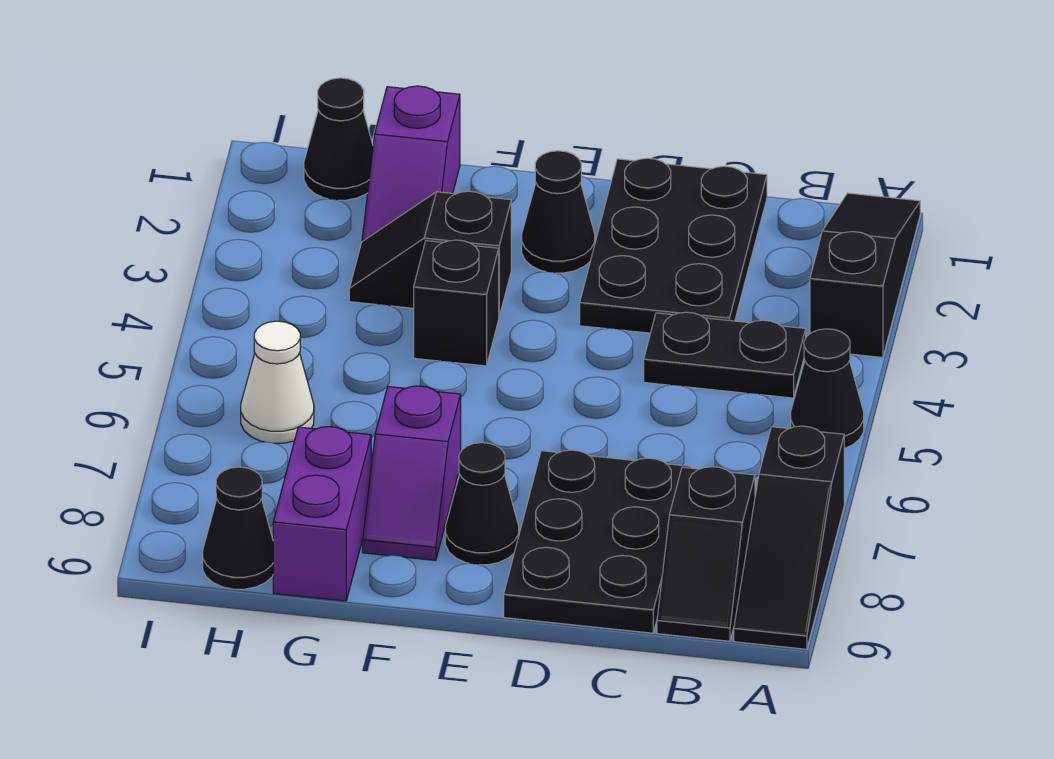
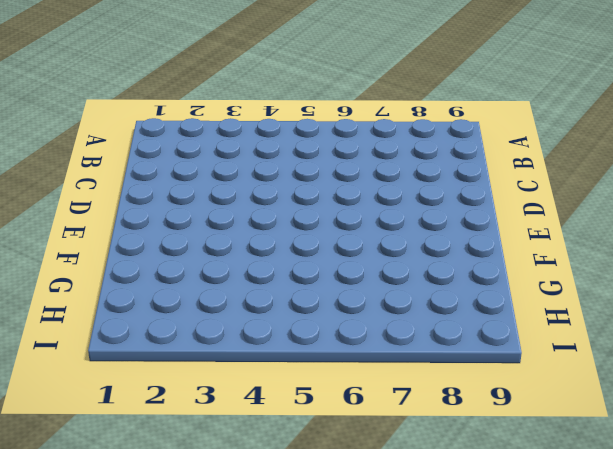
none -> black 1x3 slope [810,193,920,358]
none -> black 1x1 cone [791,329,864,448]
none -> black 1x3 slope [734,426,844,649]

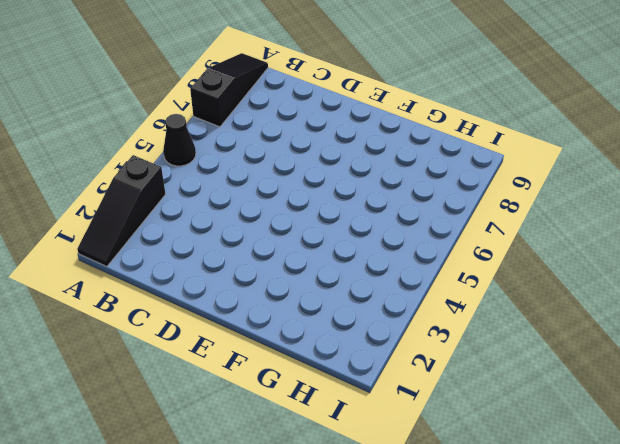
none -> black 1x2 plate [644,312,806,398]
none -> black 1x2 slope [657,467,755,641]
none -> black 2x3 plate [580,158,767,333]

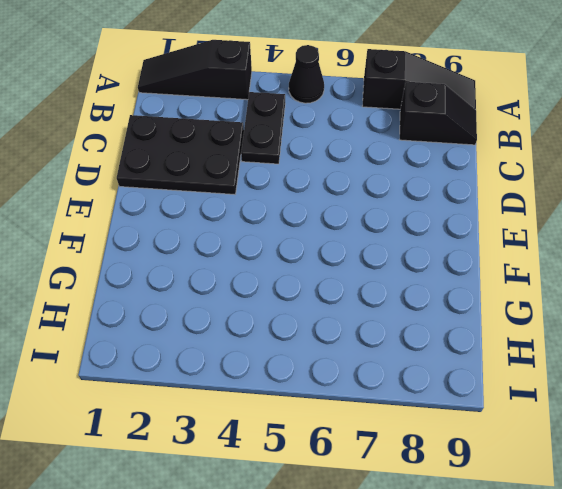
none -> black 2x3 plate [504,450,691,633]
none -> black 1x1 cone [522,151,595,273]
none -> black 1x1 cone [445,443,519,565]

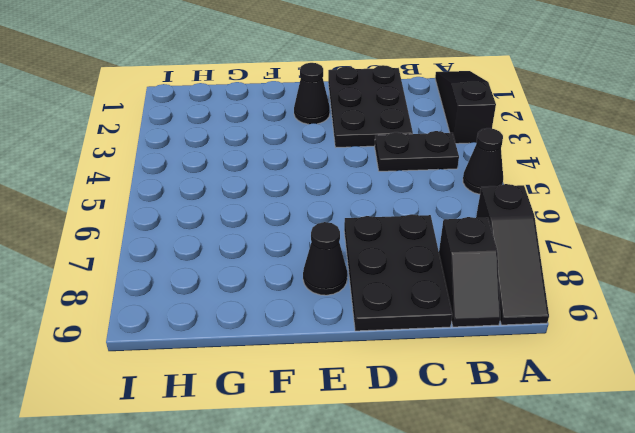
none -> black 1x2 slope [349,191,511,316]
none -> black 1x1 brick [414,240,499,366]
none -> purple 1x2 slope [363,386,461,561]

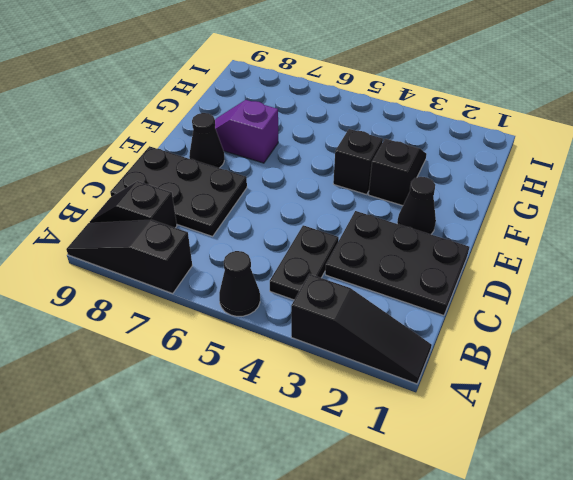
none -> purple 1x2 slope [362,86,460,241]
none -> purple 1x2 brick [273,427,371,601]
none -> black 1x1 cone [304,78,373,200]

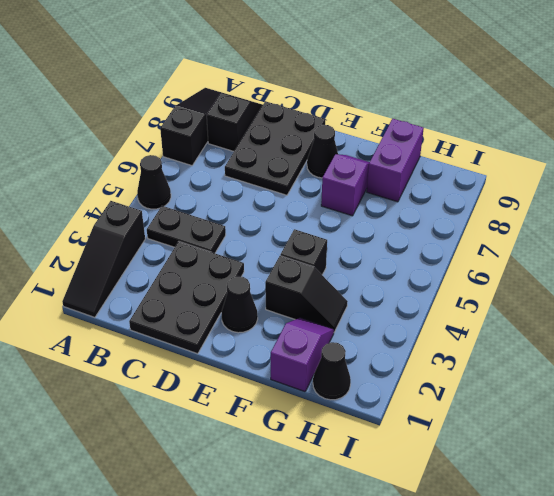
none -> white 1x1 cone [241,321,314,443]
none -> black 1x1 cone [203,467,273,589]

